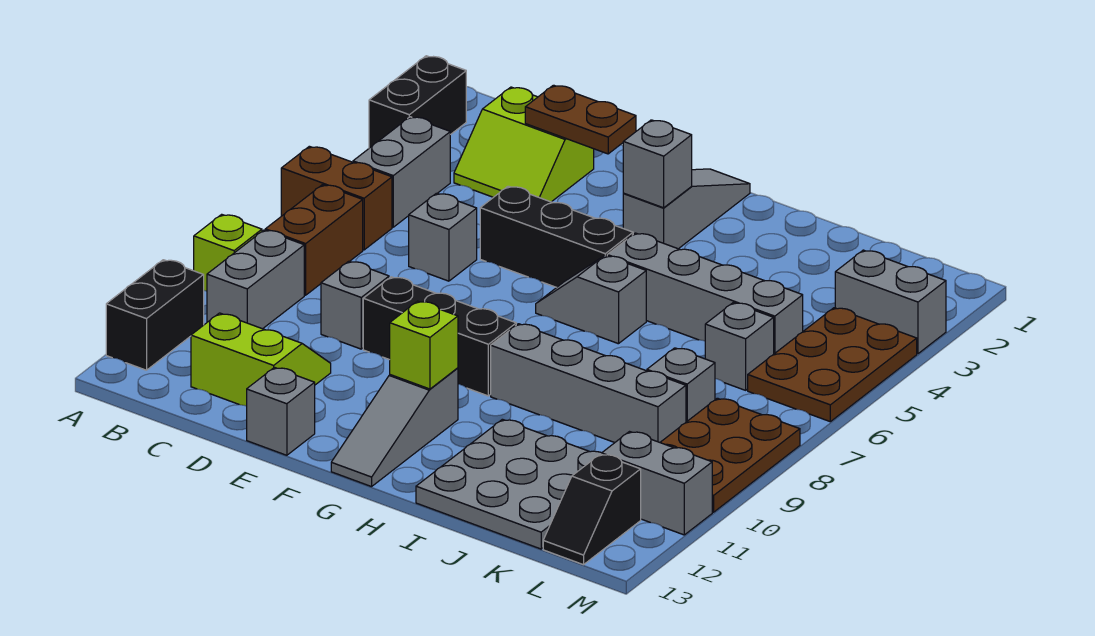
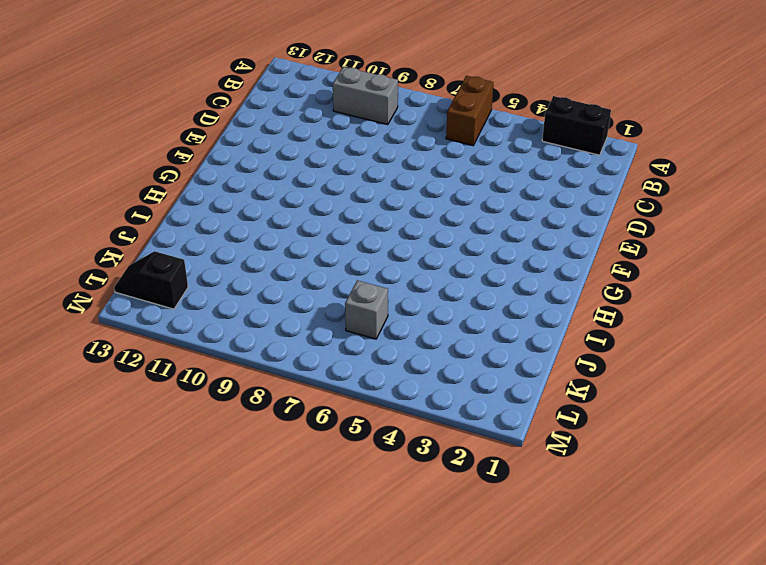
none -> lime 1x1 brick [194,214,262,291]
none -> black 1x2 brick [106,260,204,370]
none -> grey 1x2 brick [353,117,450,227]
none -> brown 1x2 brick [265,185,363,295]

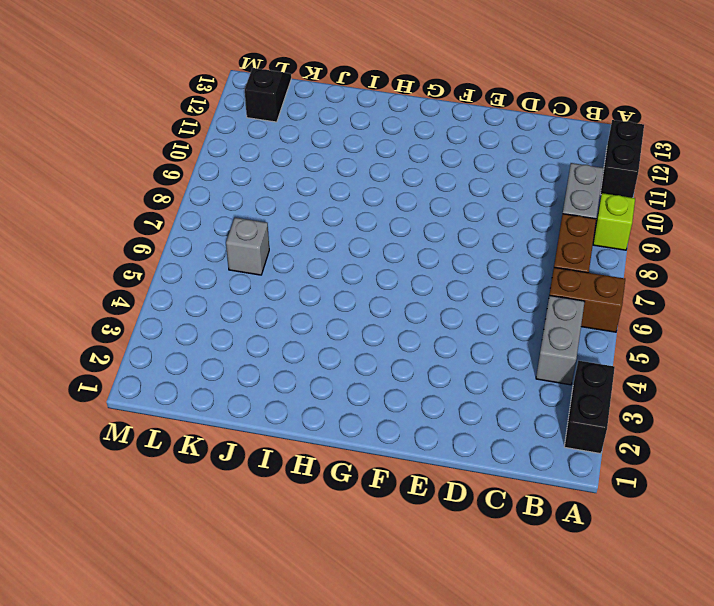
none -> lime 2x2 slope [454,87,594,202]
none -> lime 2x2 slope [191,313,331,406]
none -> grey 1x1 brick [409,193,477,281]
none -> grey 1x1 brick [321,261,389,349]

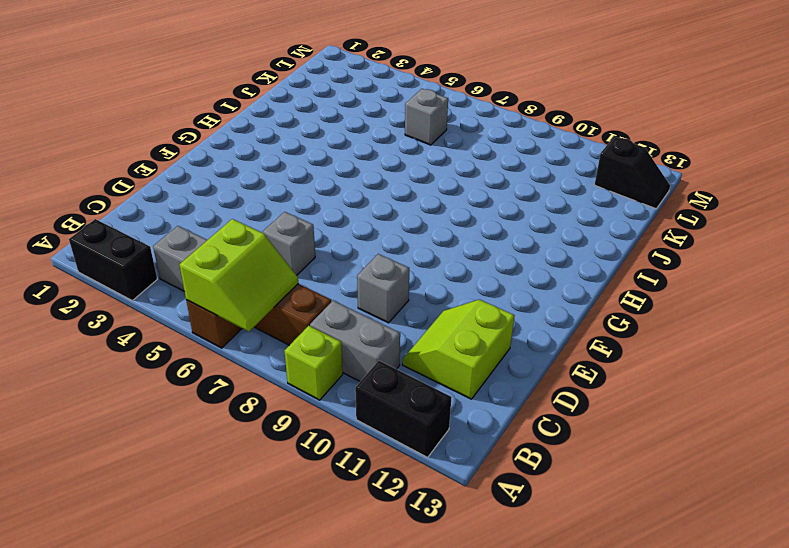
lime 2x2 slope [180,219,298,332] -> lime 2x2 slope moved to [454,87,594,202]
none -> black 1x3 brick [480,186,633,287]
none -> black 1x3 brick [363,277,516,396]
none -> grey 1x1 brick [247,368,315,455]
none -> grey 1x3 slope [623,169,750,249]

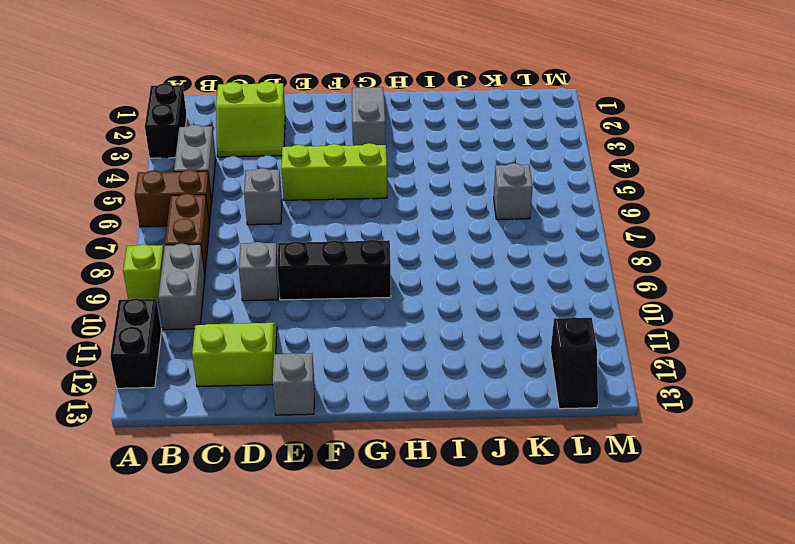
lime 1x3 brick [281,143,387,200] -> black 1x3 brick [480,186,633,287]
none -> grey 1x2 slope [536,255,646,344]
none -> grey 1x3 slope [331,368,458,487]
none -> grey 1x4 brick [607,233,803,354]
none -> grey 1x4 brick [491,324,686,443]

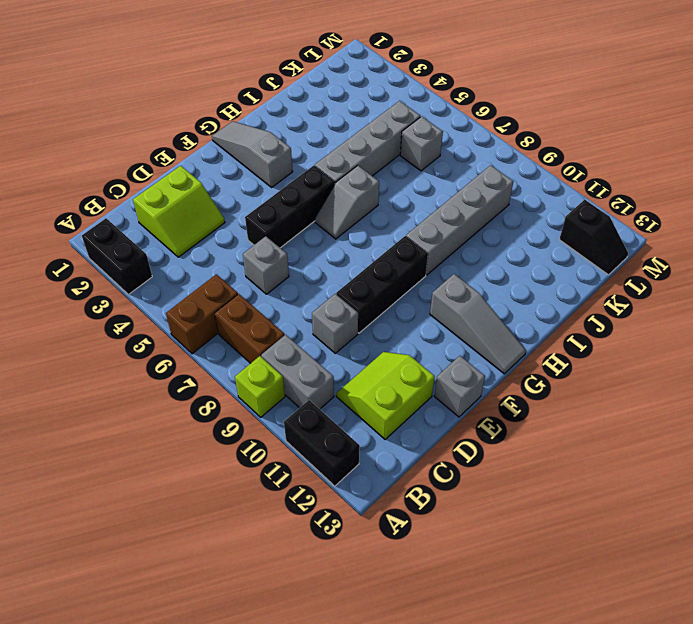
none -> grey 1x2 brick [353,117,450,227]
none -> grey 3x3 plate [416,419,602,549]
none -> grey 1x1 brick [647,348,715,422]
none -> grey 1x2 brick [835,250,946,354]

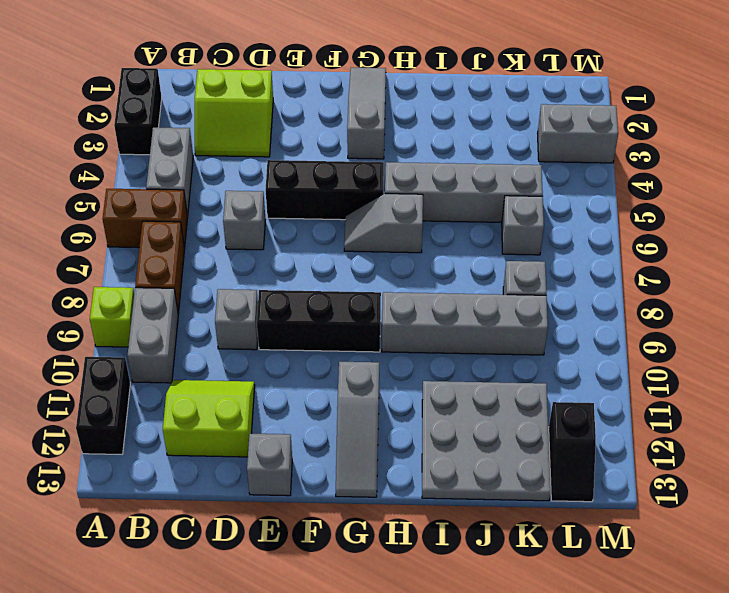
none -> brown 2x3 plate [748,308,917,422]
none -> brown 2x3 plate [660,398,800,512]
none -> grey 1x2 brick [602,432,712,535]
none -> brown 1x2 plate [525,85,636,154]

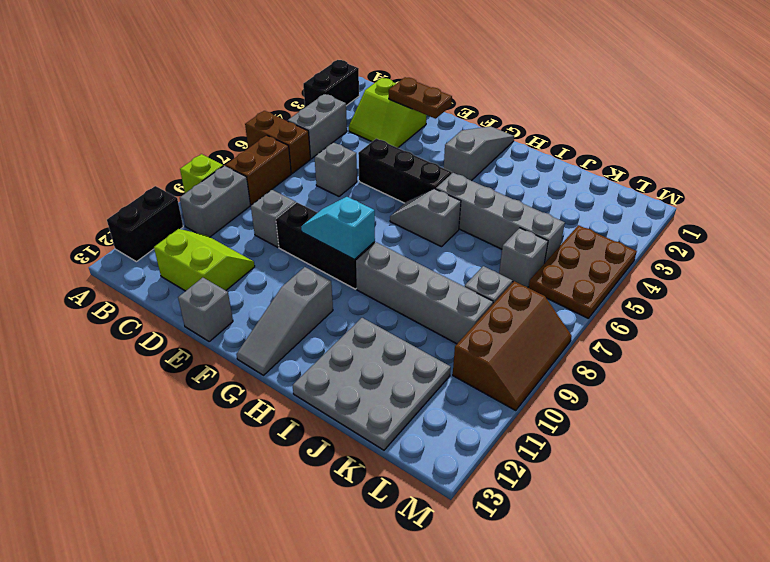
cyan 1x2 slope [301,197,375,260] -> none
brown 2x3 slope [453,281,572,411] -> brown 2x3 plate [660,398,800,512]
none -> grey 1x2 brick [835,250,946,354]
none -> grey 1x2 brick [602,432,712,535]
none -> black 1x2 slope [543,454,641,565]
none -> grey 1x1 brick [623,120,692,208]

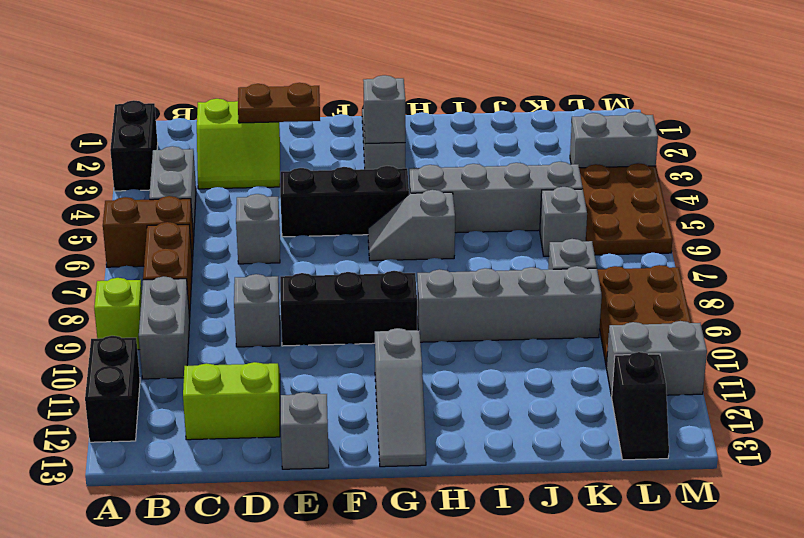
none -> grey 3x3 plate [416,419,602,549]
none -> lime 1x1 brick [390,301,458,389]

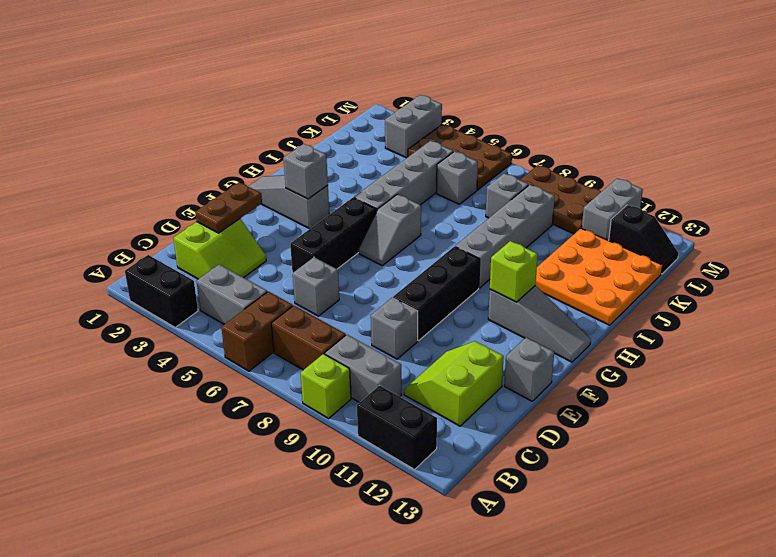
orange 3x3 plate [535,228,663,325] -> grey 3x3 plate [416,419,602,549]

